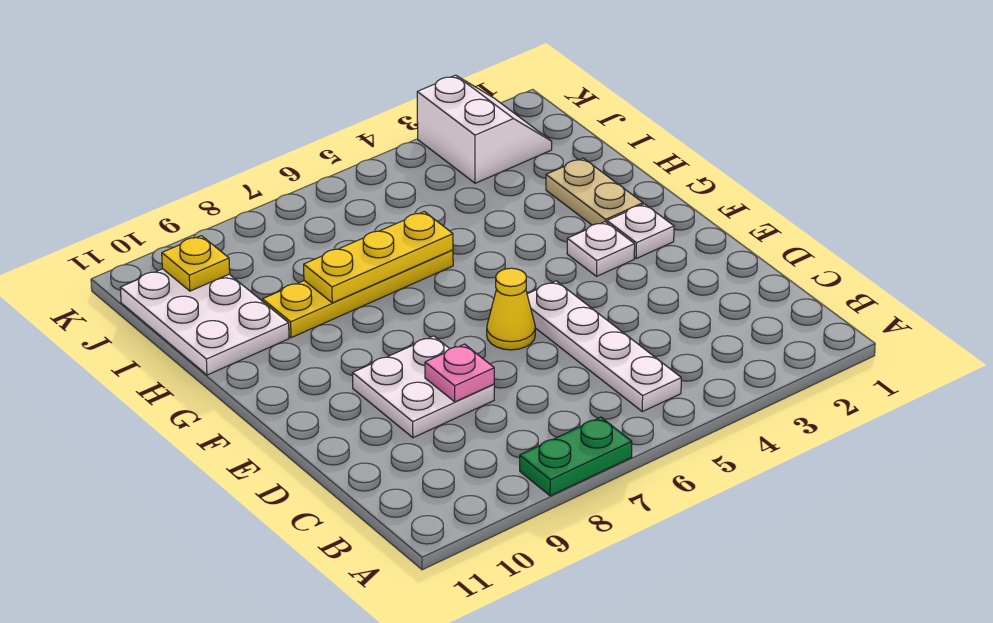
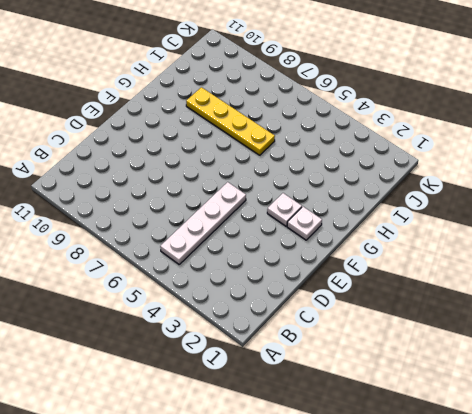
none -> green 1x2 plate [520,417,632,496]
none -> white 2x2 plate [352,336,494,438]
none -> yellow 1x1 cone [487,268,535,350]

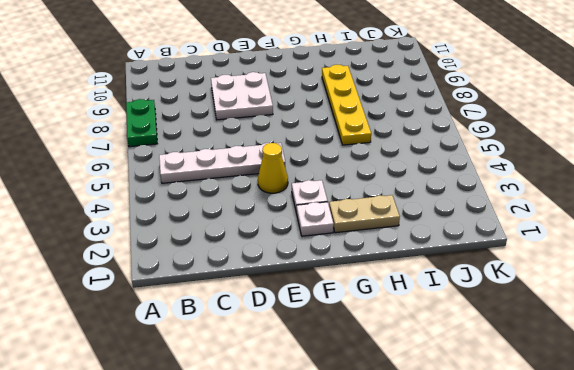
yellow 1x1 cone [258,143,288,193] -> yellow 1x1 cone moved to [487,268,535,350]
none -> white 2x3 plate [120,269,289,375]
none -> white 2x2 slope [417,75,552,183]
none -> pink 1x1 plate [425,344,494,402]

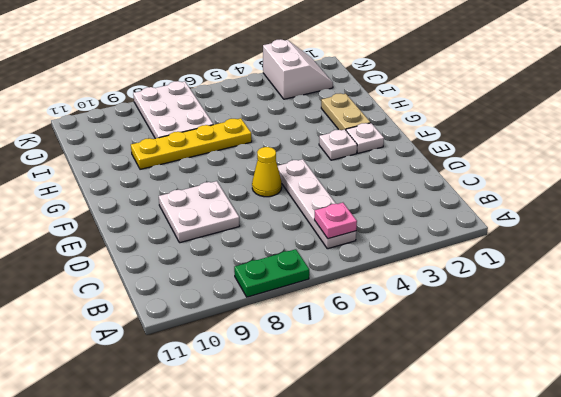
pink 1x1 plate [314,203,357,239] -> pink 1x1 plate moved to [425,344,494,402]
white 2x3 plate [133,81,213,139] -> white 2x3 plate moved to [120,269,289,375]
none -> yellow 1x3 plate [304,212,453,303]
none -> yellow 1x1 plate [162,236,230,291]

